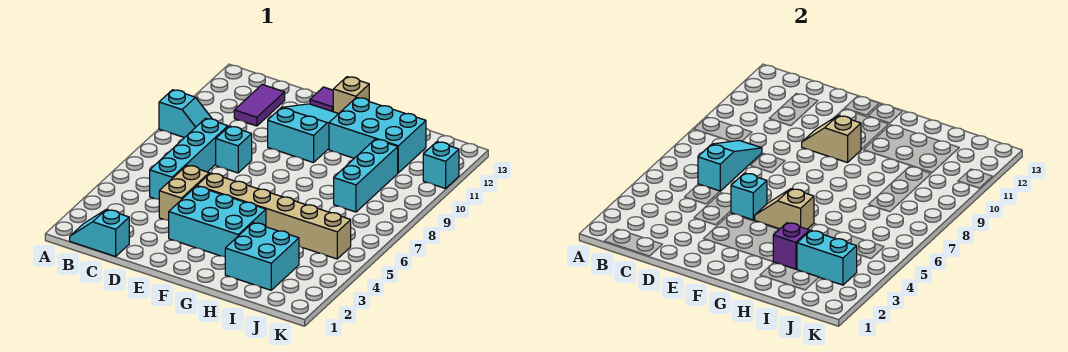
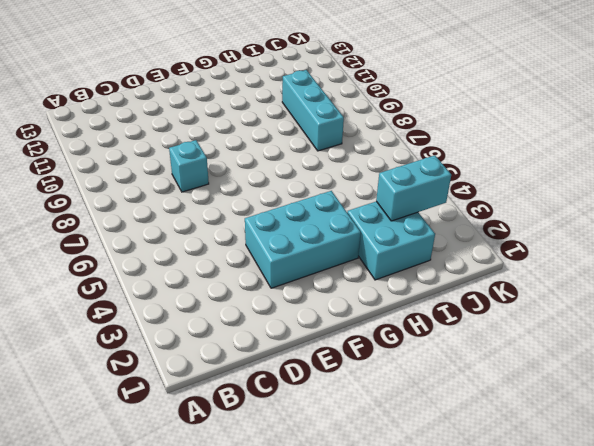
none -> cyan 1x2 slope [159,90,212,138]
none -> cyan 1x2 slope [70,210,129,256]
none -> cyan 1x4 brick [150,118,228,199]

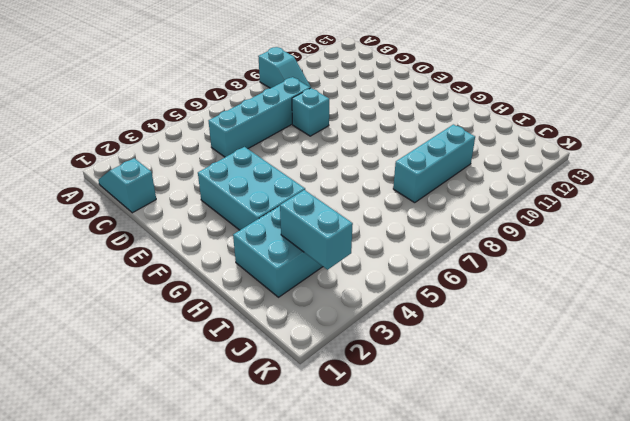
none -> purple 1x2 tile [234,85,285,126]
none -> tan 1x2 brick [159,165,209,221]
none -> tan 1x6 brick [197,173,351,259]

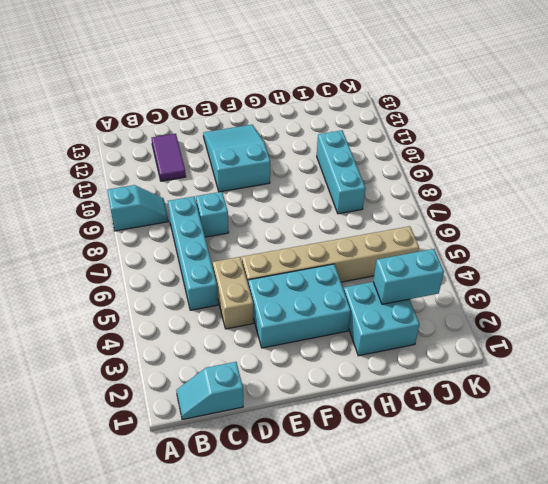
none -> purple 1x1 tile [310,87,333,112]
none -> tan 1x1 brick [333,77,369,114]
none -> cyan 2x3 brick [329,97,426,173]

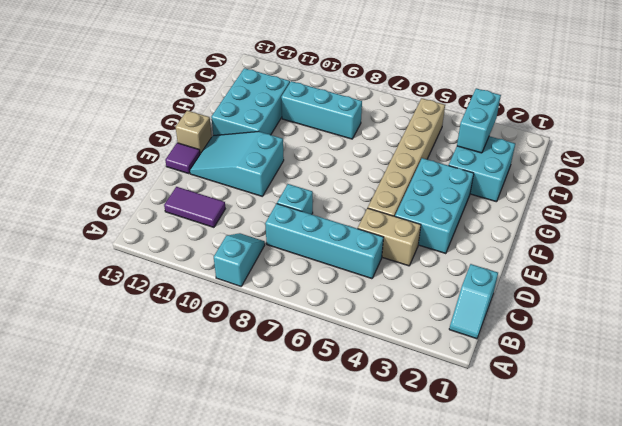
none -> cyan 1x1 brick [423,142,459,189]
none -> cyan 1x3 slope [698,140,762,191]
none -> cyan 1x1 brick [731,173,767,220]

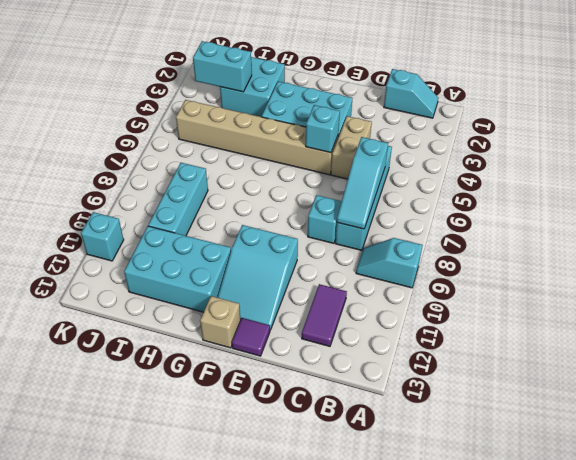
none -> tan 1x2 slope [802,116,861,163]
none -> tan 1x2 slope [755,189,814,229]
none -> purple 1x1 brick [773,223,809,269]

